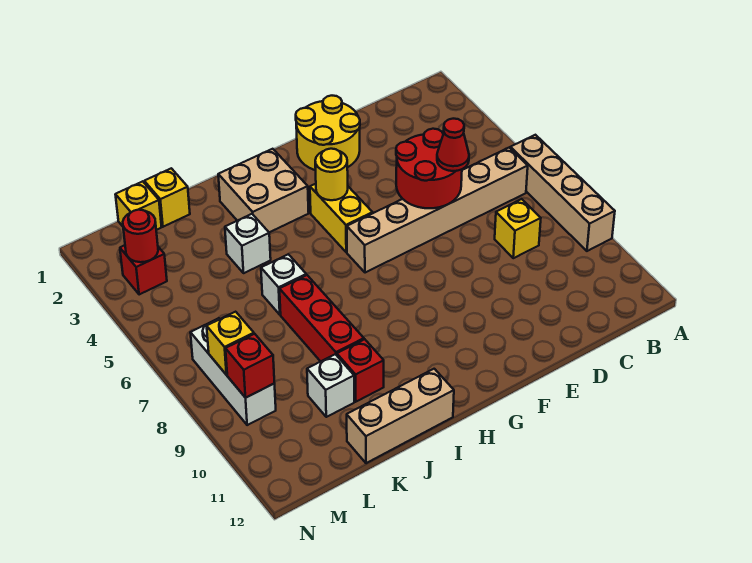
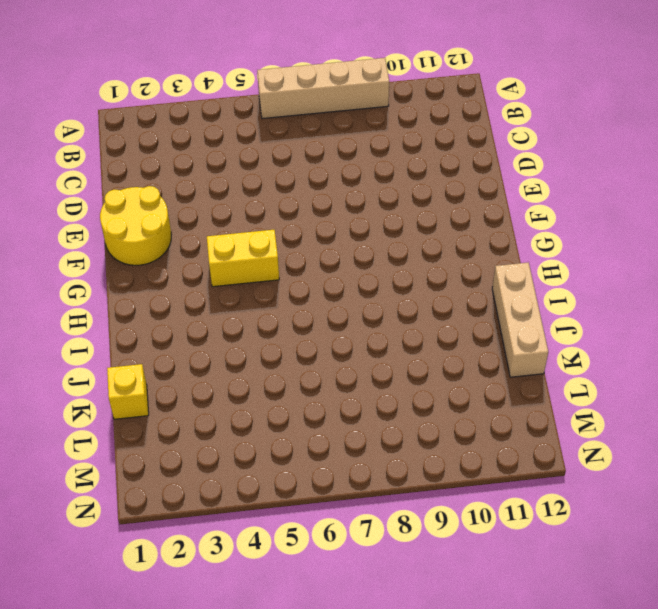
none -> tan 1x6 brick [347,148,528,273]
none -> yellow 1x1 brick [495,199,541,258]
none -> tan 2x2 brick [218,149,309,232]

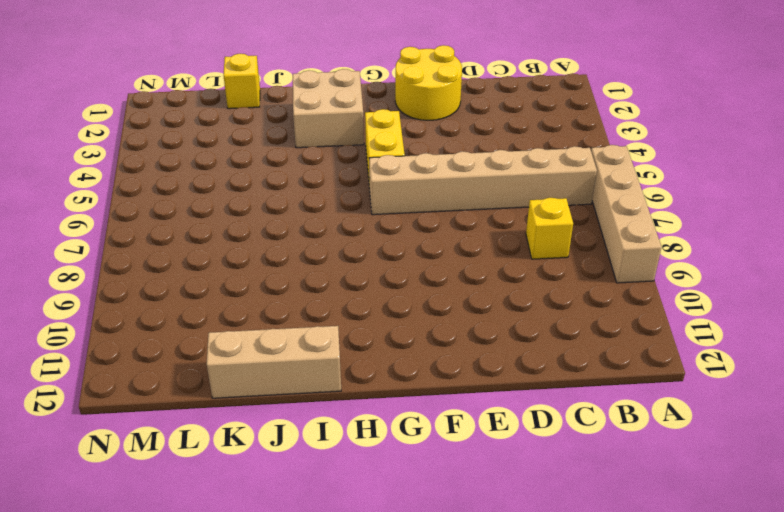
none -> white 1x1 brick [225,214,271,273]
none -> white 1x1 brick [261,254,306,315]
none -> red 1x3 brick [280,275,364,361]

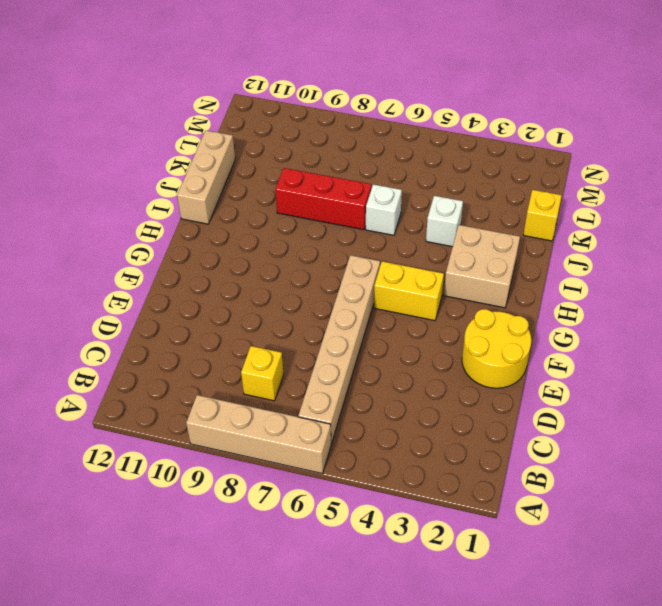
none -> red 1x1 brick [337,339,384,402]
none -> white 1x1 brick [307,354,354,417]
none -> yellow 1x1 brick [115,181,161,230]

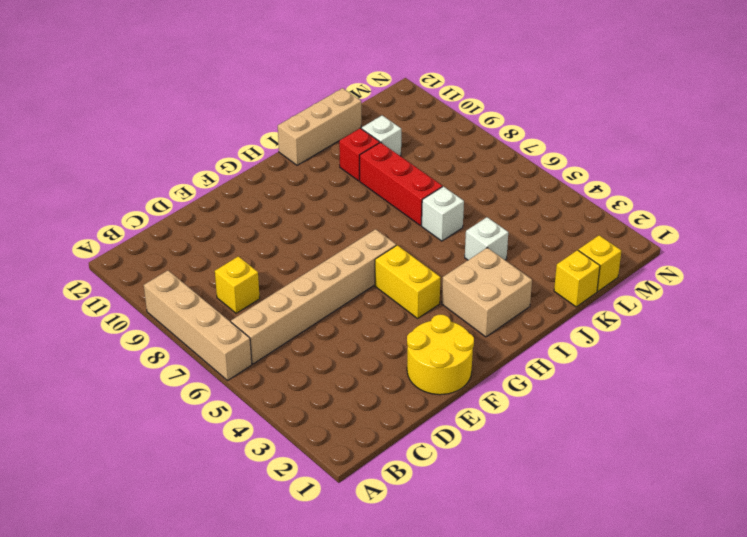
none -> red 1x1 brick [120,245,167,295]
none -> white 1x3 brick [190,318,276,425]
none -> red 2x2 round brick [396,129,462,208]

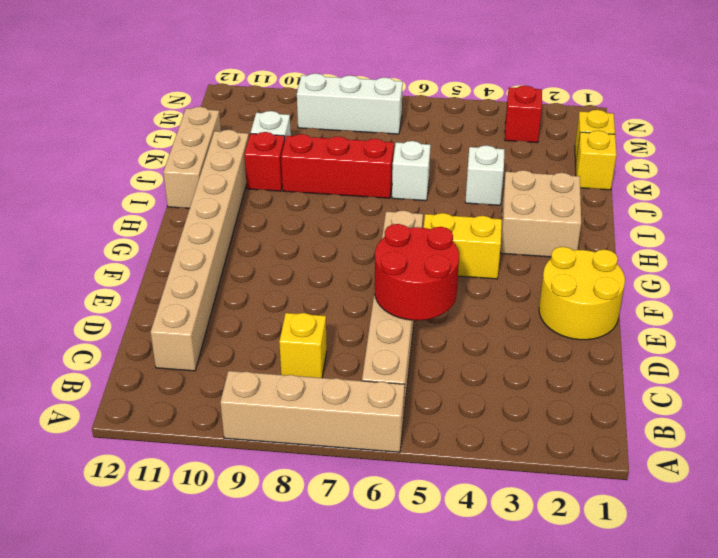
tan 1x8 brick [150,130,249,371] -> none
none -> yellow 1x1 round brick [315,149,348,200]
none -> red 1x1 round brick [123,210,158,262]
none -> yellow 1x1 brick [207,312,254,375]

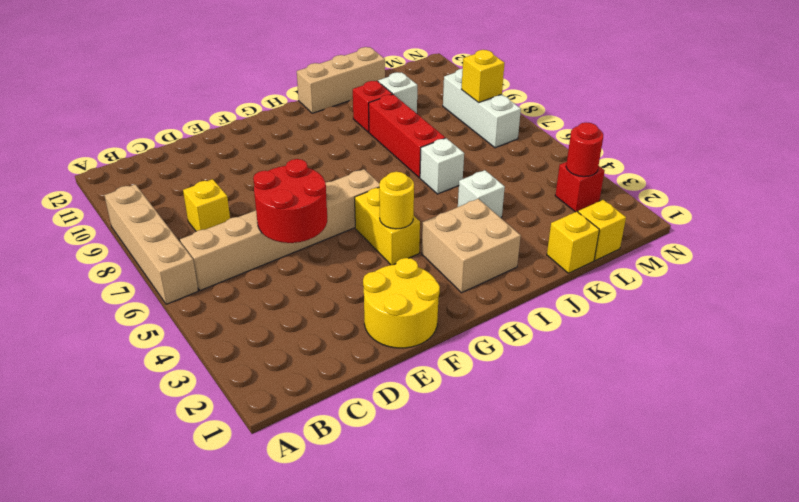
none -> red 1x1 brick [226,334,274,398]
none -> red 1x1 cone [437,119,469,171]

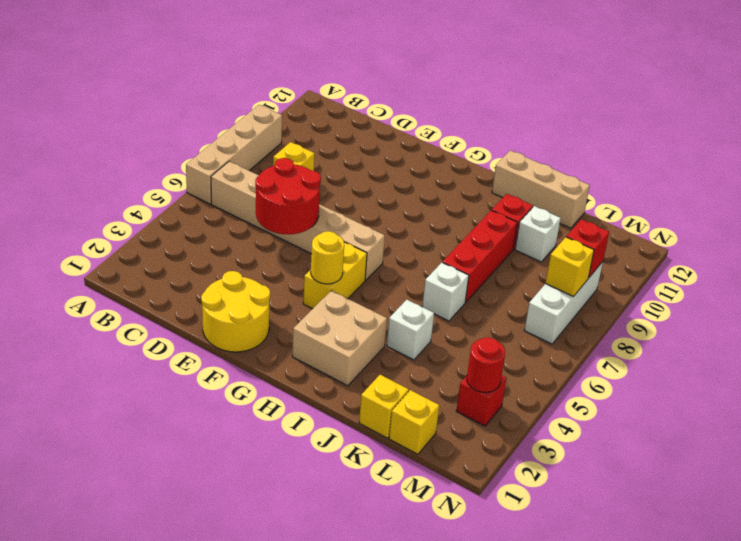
none -> red 1x1 cone [437,119,469,171]

